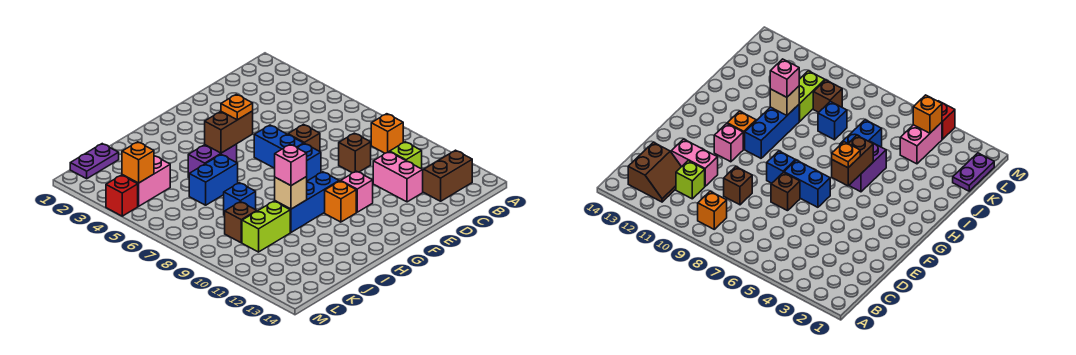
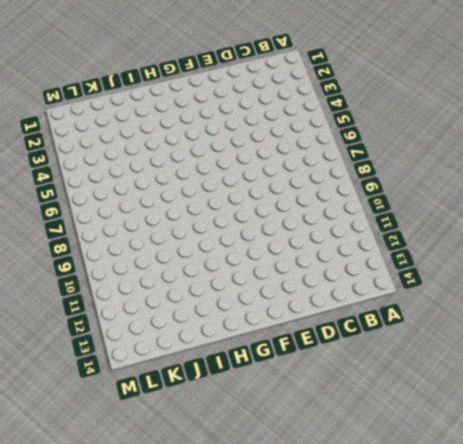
none -> orange 1x1 brick [371,114,403,153]
none -> brown 2x2 slope [423,150,472,201]
none -> lime 1x1 brick [390,142,422,169]

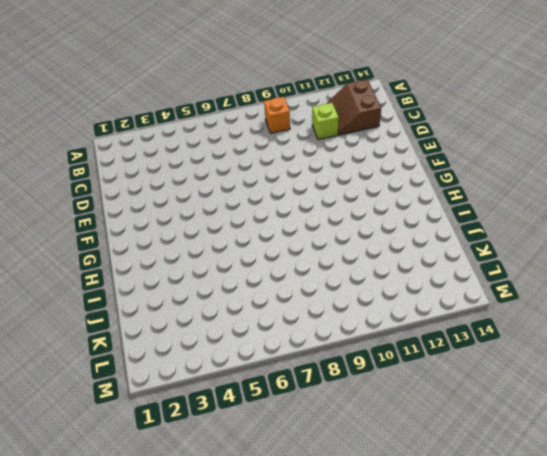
none -> brown 1x1 brick [339,133,371,173]
none -> pink 1x2 brick [373,152,423,202]
none -> brown 1x1 brick [288,125,320,151]

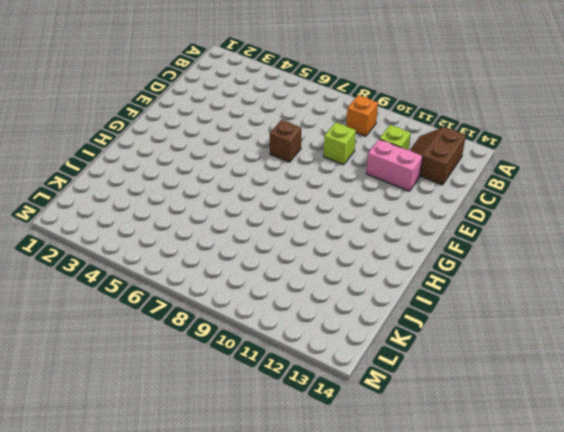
lime 1x1 brick [324,122,356,165] -> brown 1x1 brick [339,133,371,173]
none -> blue 1x2 brick [254,125,304,168]
none -> blue 1x1 brick [298,143,321,181]
none -> pink 1x1 brick [341,171,373,212]

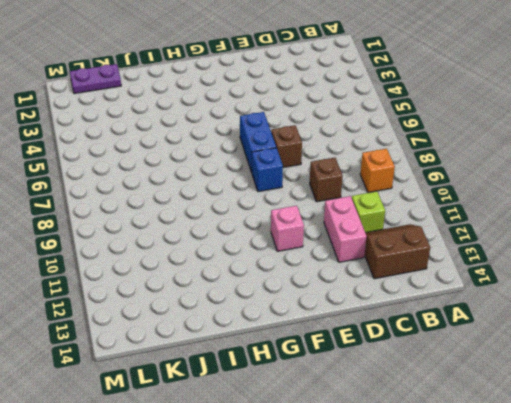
none -> blue 1x3 brick [275,172,339,232]
none -> orange 1x1 brick [325,181,356,222]
none -> purple 1x2 brick [188,144,237,178]

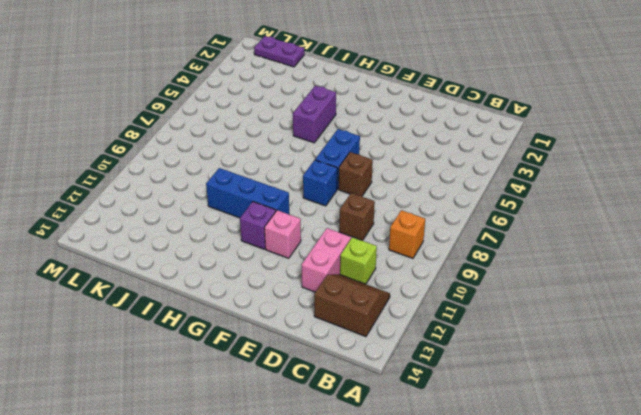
purple 1x1 brick [240,202,276,249] -> orange 1x1 brick [325,181,356,222]
purple 1x2 brick [293,86,336,143] -> purple 1x2 brick turned to [188,144,237,178]
none -> blue 1x2 brick [189,155,238,205]
none -> blue 1x1 brick [224,183,256,216]
none -> lime 1x2 brick [242,201,290,252]

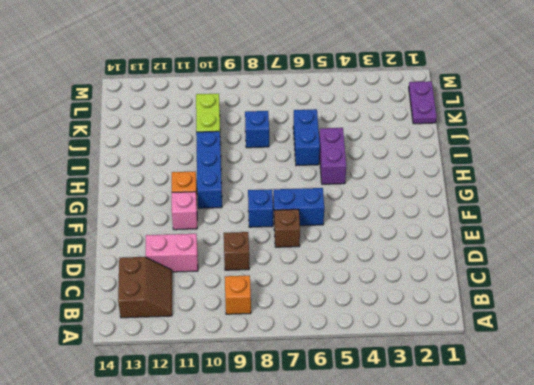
none -> lime 1x1 brick [390,142,422,169]
none -> pink 1x2 brick [122,156,170,206]
none -> brown 1x1 brick [225,202,257,243]

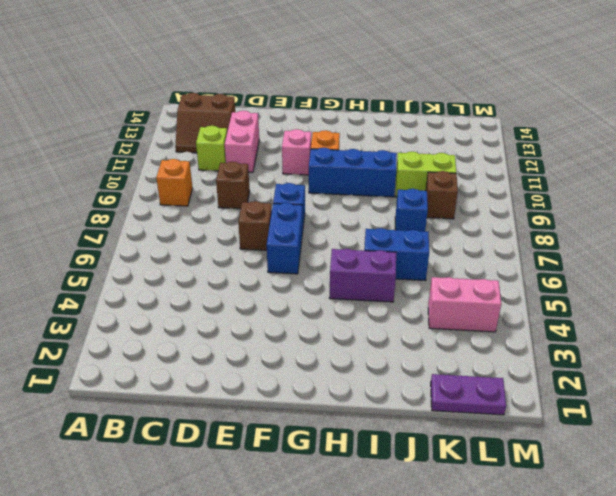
none -> red 1x1 brick [106,175,138,216]
none -> brown 1x2 brick [205,111,253,153]
none -> tan 1x1 brick [275,177,307,209]

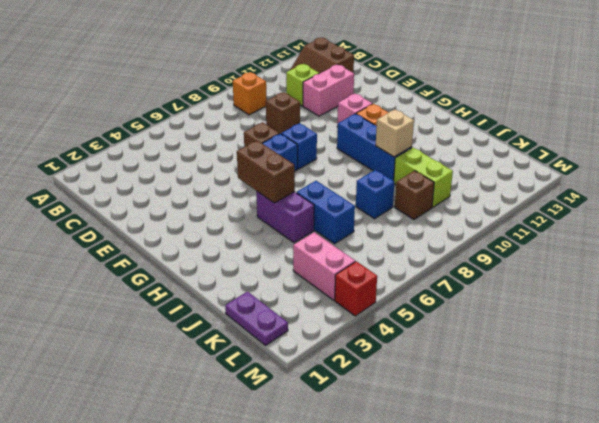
none -> orange 1x1 brick [122,142,154,183]
none -> orange 1x1 plate [221,94,253,120]
none -> pink 1x1 brick [275,145,307,186]

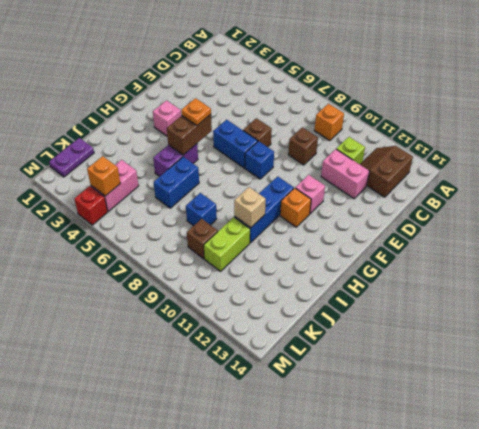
pink 1x1 brick [153,100,181,136] -> pink 1x1 brick moved to [275,145,307,186]

